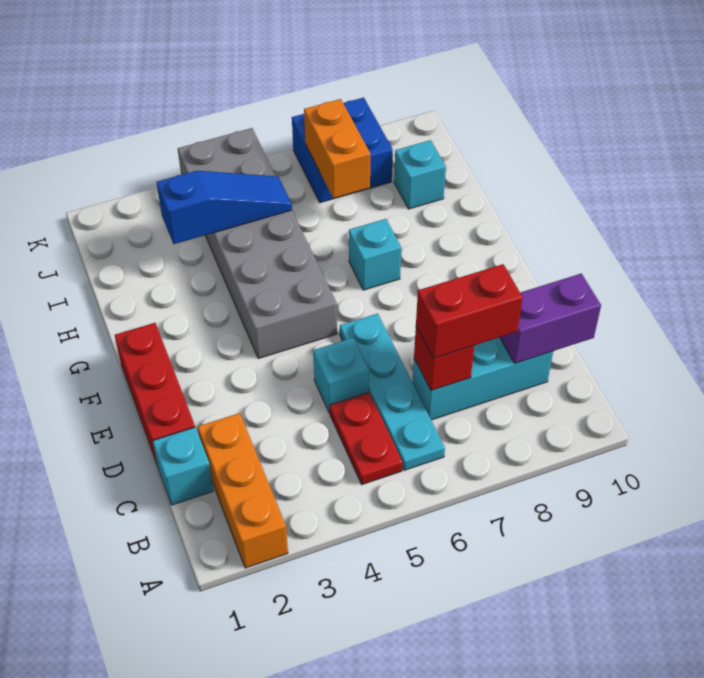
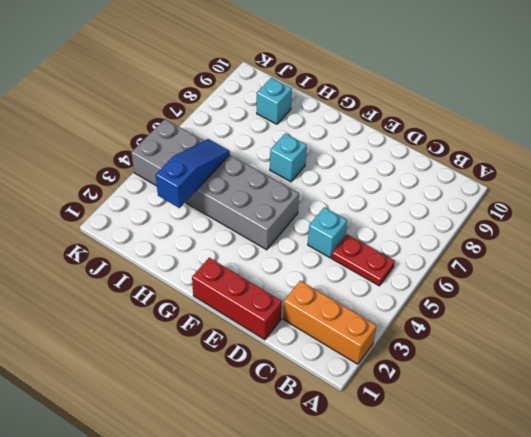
none -> cyan 1x4 plate [340,314,445,470]
none -> cyan 1x1 brick [153,427,213,505]
none -> cyan 1x3 brick [412,337,553,420]

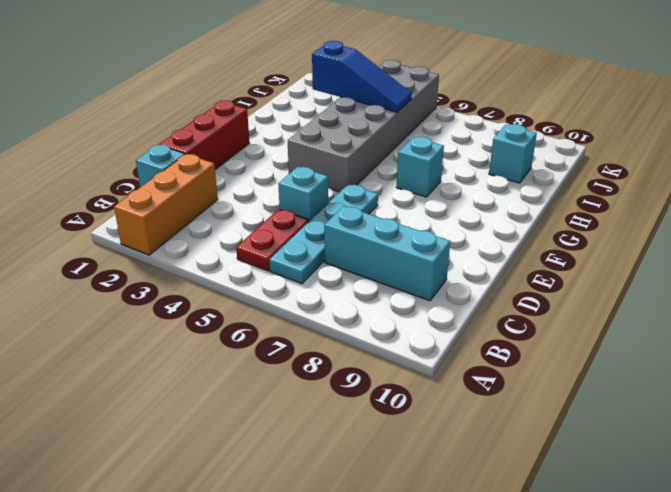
none -> blue 2x2 brick [292,98,393,203]
none -> red 1x1 brick [414,326,474,391]
none -> purple 1x2 brick [500,274,601,363]

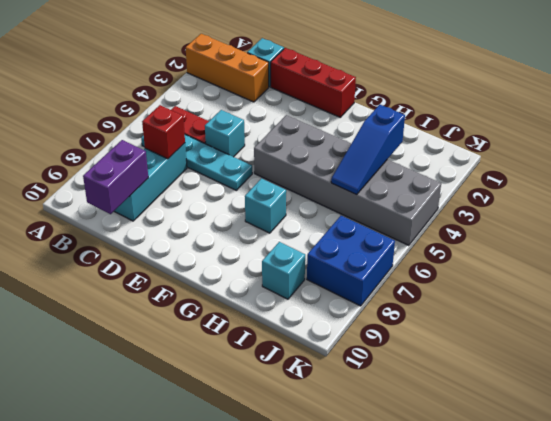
none -> orange 1x2 brick [304,99,370,198]
none -> red 1x2 brick [416,264,523,358]

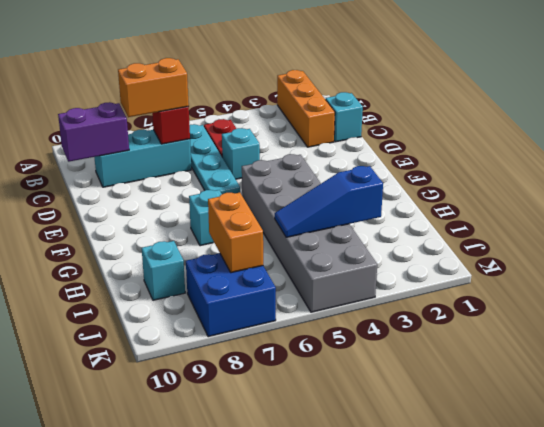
orange 1x2 brick [118,58,189,117] -> red 1x2 brick [416,264,523,358]
none -> red 1x3 brick [115,323,195,464]

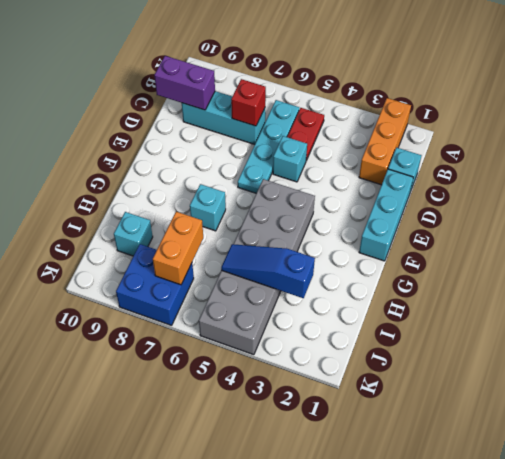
cyan 1x3 brick [359,169,413,261] -> red 1x3 brick [115,323,195,464]
none -> red 1x2 brick [416,264,523,358]

